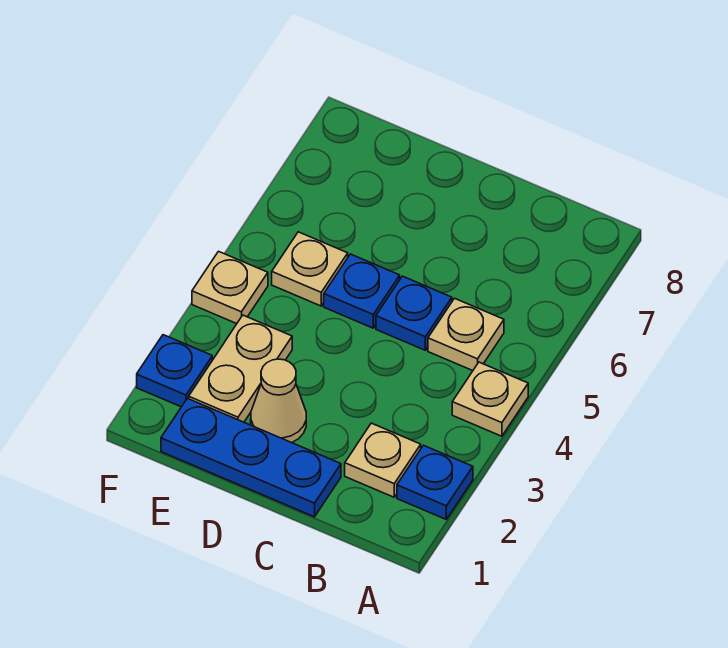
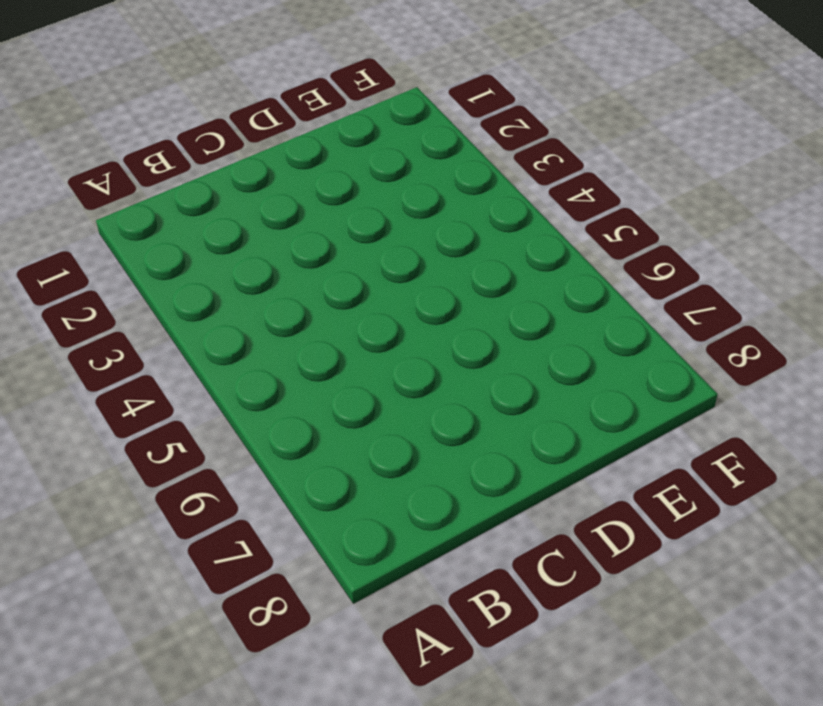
none -> blue 1x1 plate [397,445,473,519]
none -> tan 1x1 plate [452,362,528,436]
none -> tan 1x1 plate [345,423,421,497]

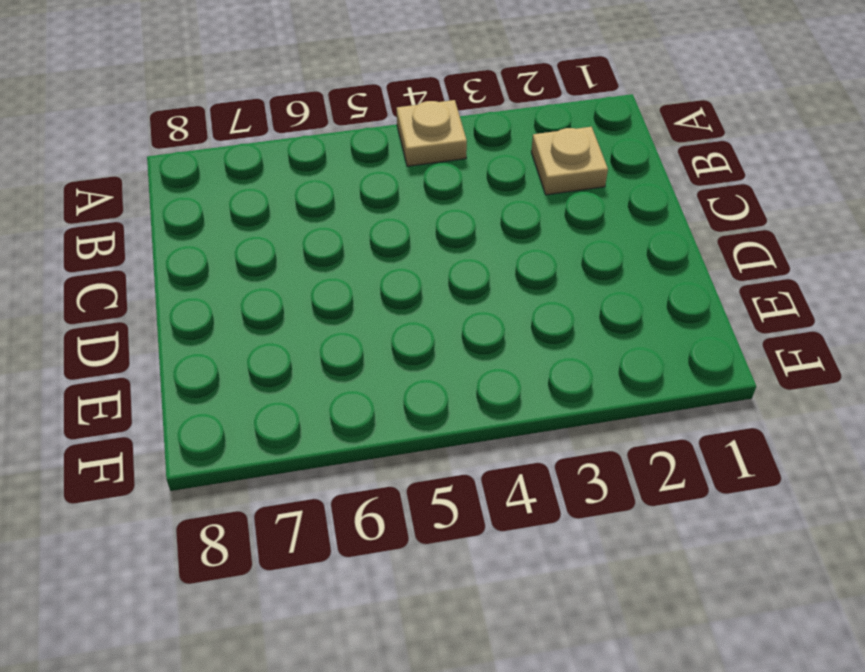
none -> blue 1x1 plate [397,445,473,519]
none -> tan 1x1 plate [428,298,504,371]
none -> blue 1x3 plate [161,398,341,517]

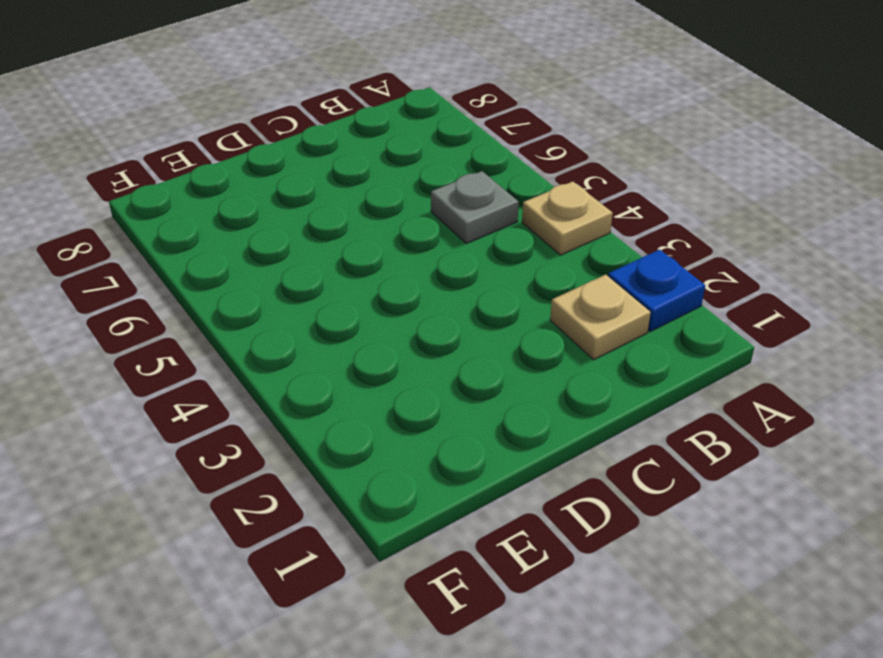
grey 1x1 plate [431,171,519,244] -> tan 1x1 plate [428,298,504,371]
none -> blue 1x3 plate [161,398,341,517]
none -> blue 1x1 plate [376,276,452,350]
none -> tan 1x1 cone [251,359,306,443]

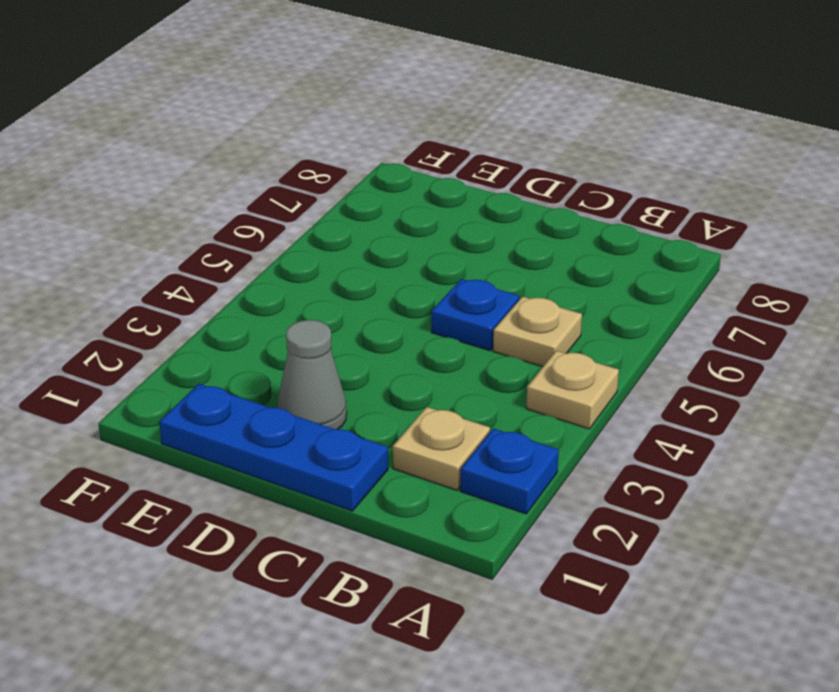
grey 1x1 cone [277,320,347,429] -> tan 1x1 cone [251,359,306,443]
none -> blue 1x1 plate [324,254,400,328]
none -> tan 1x2 plate [189,315,292,422]
none -> tan 1x1 plate [272,232,348,306]

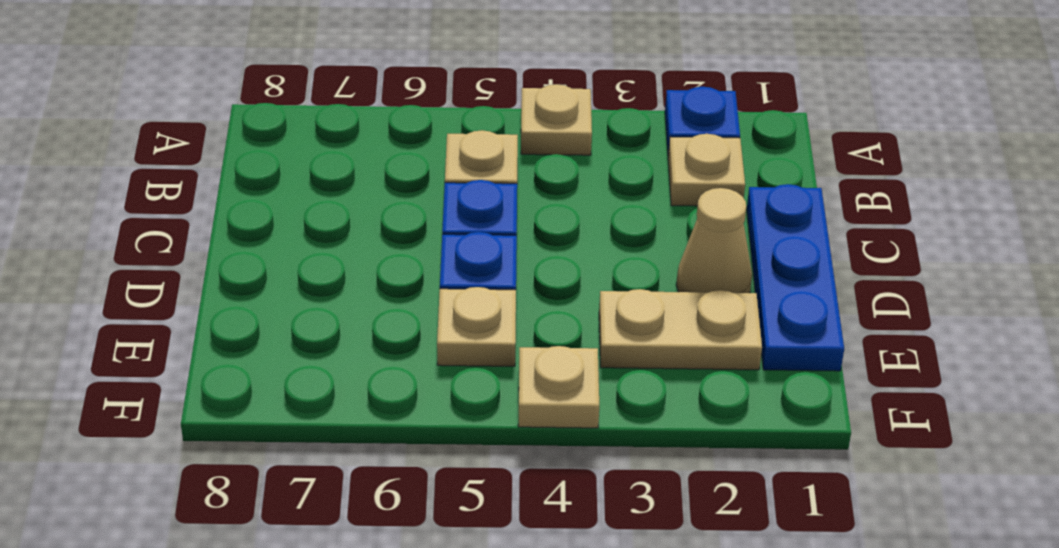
none -> blue 1x1 plate [137,335,212,407]

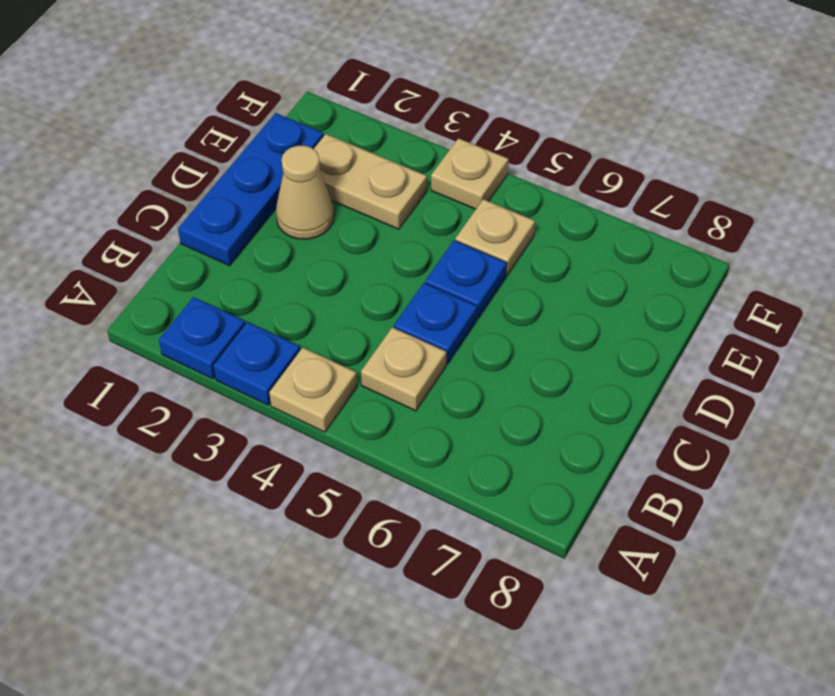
blue 1x1 plate [213,322,300,405] -> blue 1x1 plate moved to [137,335,212,407]
none -> tan 1x1 plate [345,423,421,497]

